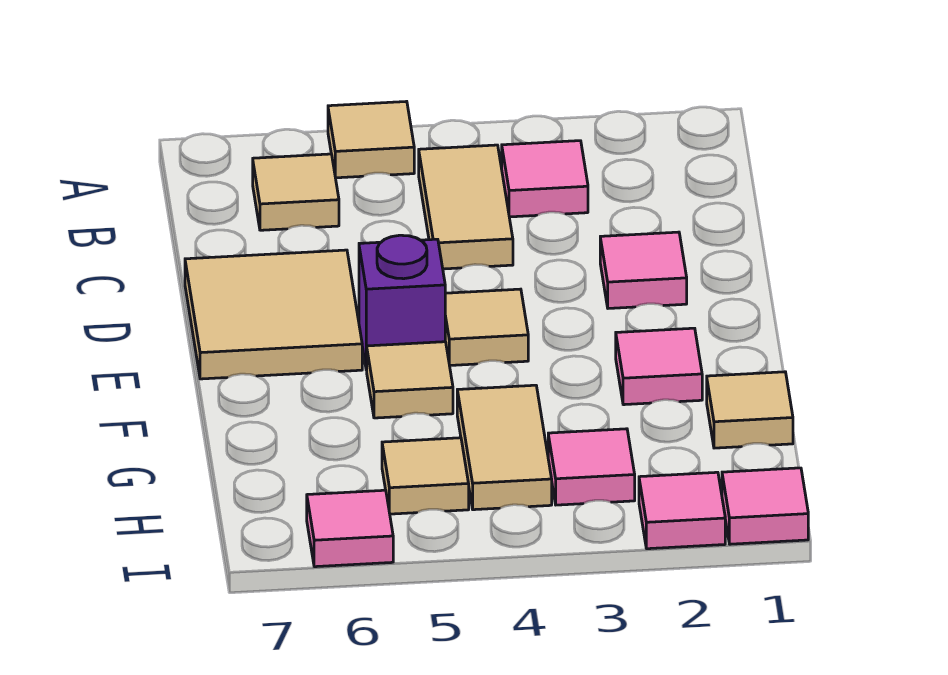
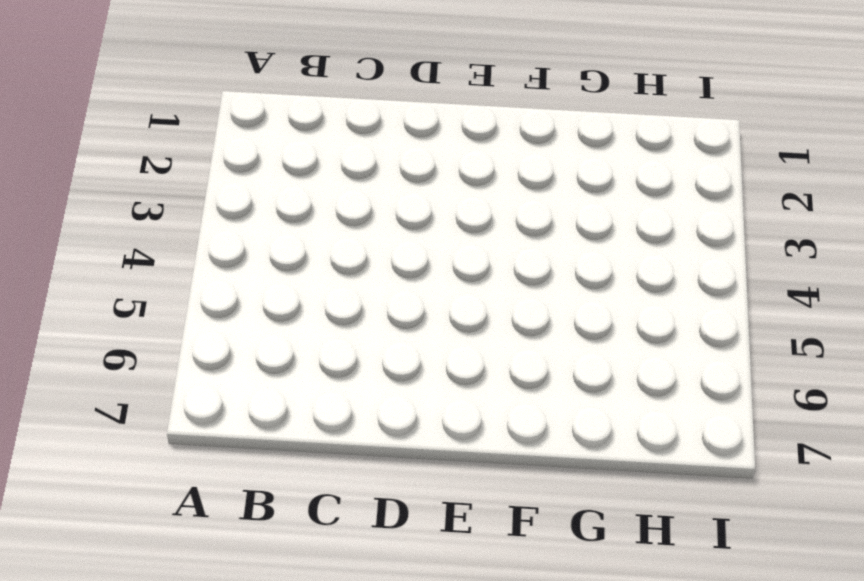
none -> tan 1x1 tile [328,101,414,178]
none -> pink 1x1 tile [502,141,588,217]
none -> tan 1x2 tile [419,145,513,269]

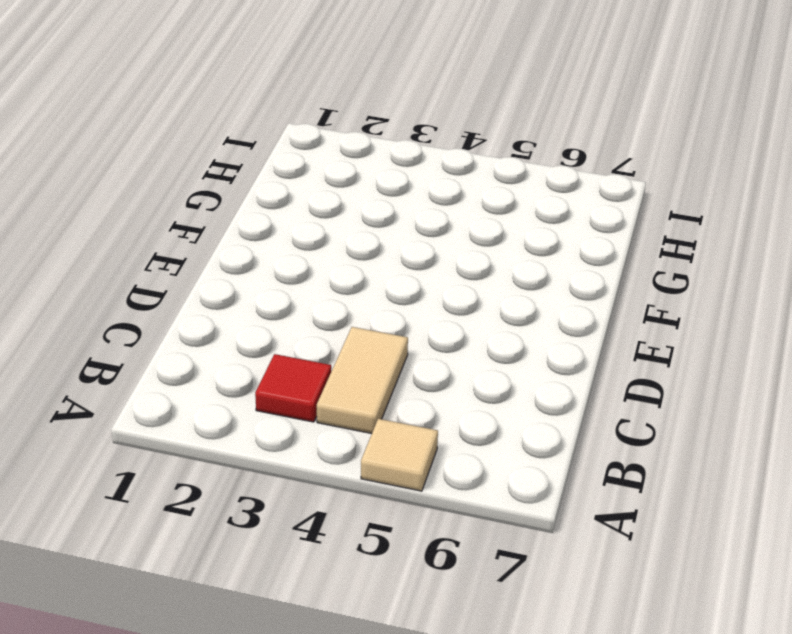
red 1x1 tile [255,354,331,422] -> pink 1x1 tile [502,141,588,217]
none -> tan 1x1 tile [253,154,339,230]
none -> pink 1x1 tile [600,232,687,308]
none -> tan 2x2 tile [185,250,362,379]

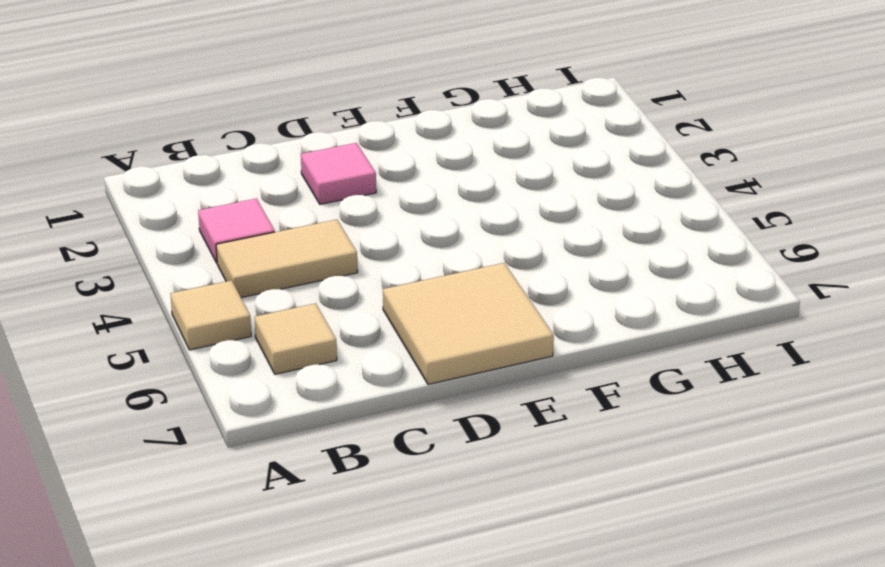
none -> tan 1x1 tile [445,289,528,366]
none -> purple 1x1 brick [359,235,445,370]
none -> pink 1x1 tile [616,328,702,405]

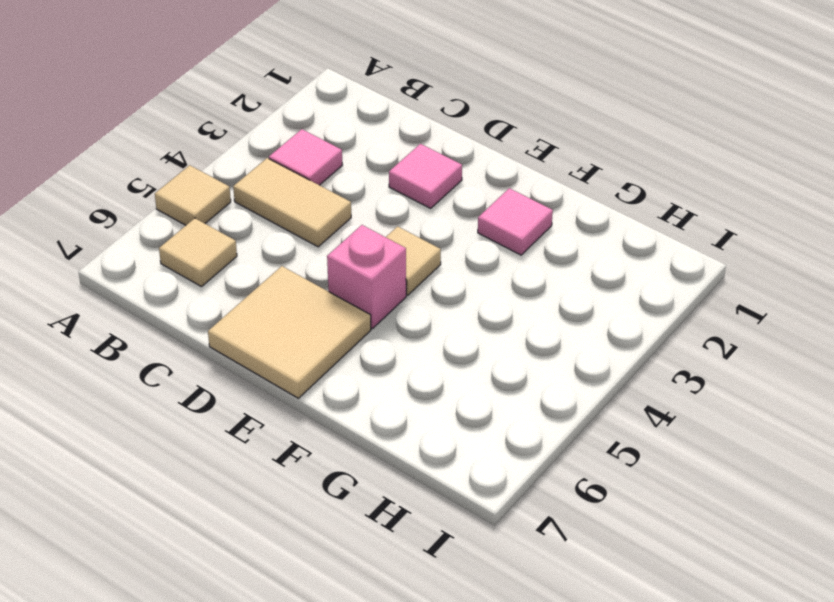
pink 1x1 brick [327,225,406,329] -> purple 1x1 brick [359,235,445,370]
none -> tan 1x1 tile [367,342,453,418]
none -> tan 1x1 tile [707,372,793,448]
none -> tan 1x2 tile [457,385,552,510]

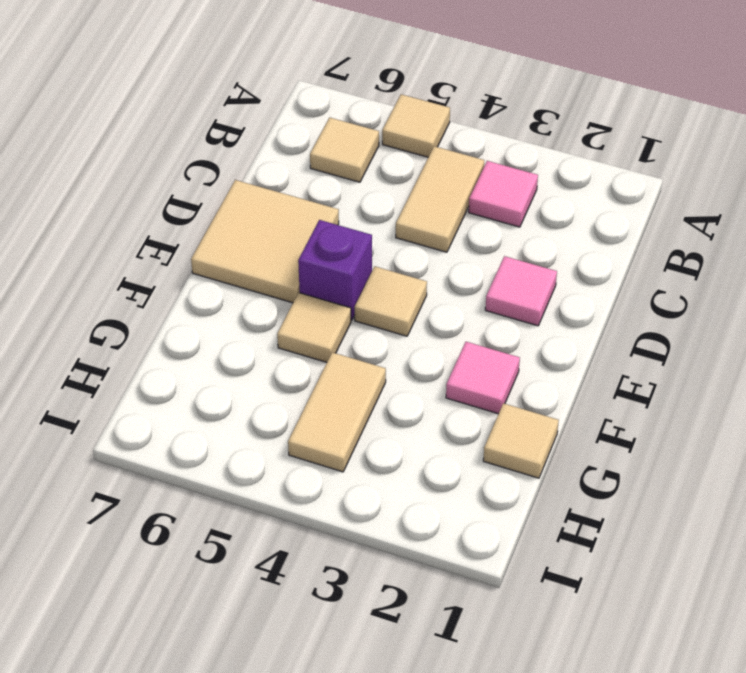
none -> pink 1x1 tile [548,429,635,505]
none -> tan 1x1 tile [382,438,469,514]
none -> pink 1x1 tile [722,468,808,544]

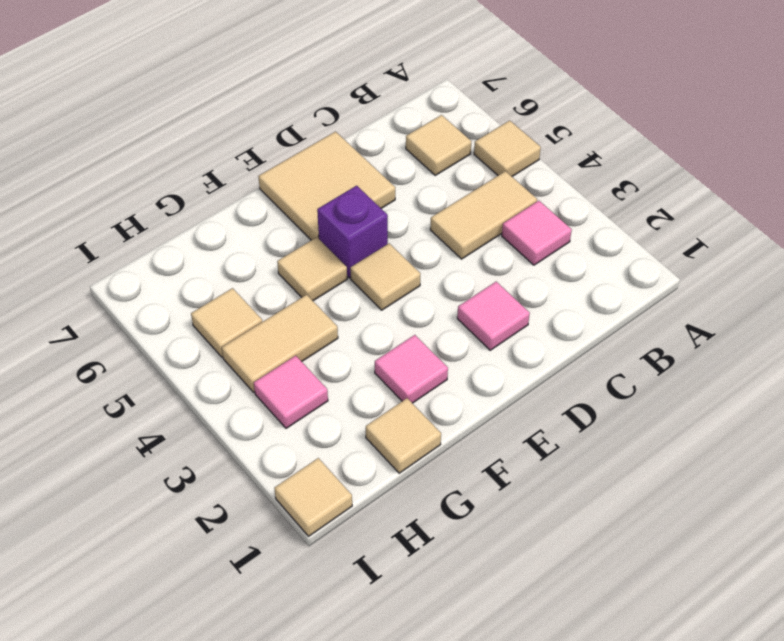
tan 1x1 tile [274,458,352,536] -> pink 1x1 tile [722,468,808,544]
none -> pink 1x1 tile [639,472,725,549]
none -> pink 1x1 tile [307,490,393,567]

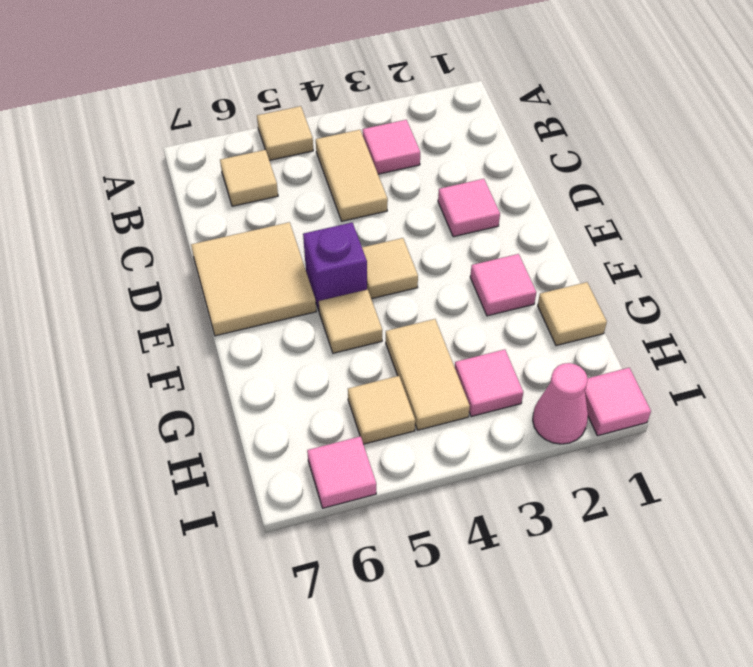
pink 1x1 cone [533,363,588,444] -> pink 1x1 tile [639,472,725,549]

